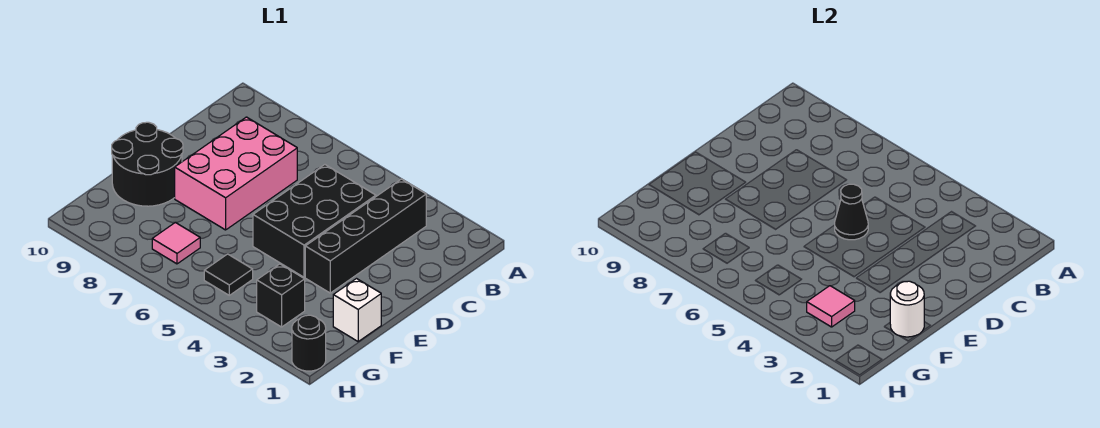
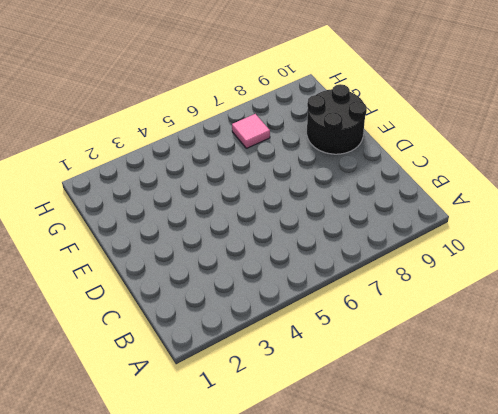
none -> black 1x4 brick [305,179,426,293]
none -> black 2x3 brick [253,165,376,277]
none -> pink 2x3 brick [175,117,297,230]

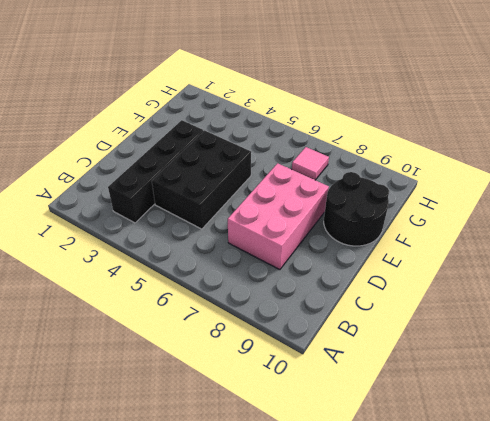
none -> white 1x1 brick [333,279,381,341]
none -> black 1x1 brick [257,264,305,327]
none -> black 1x1 tile [204,254,253,295]

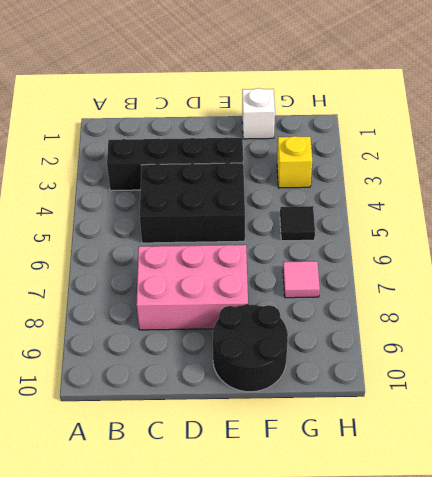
yellow 1x1 brick [277,136,312,188] -> black 1x1 brick [257,264,305,327]
none -> black 1x1 round brick [292,315,326,371]
none -> black 1x1 cone [835,184,868,240]
none -> white 1x1 round brick [890,281,924,337]

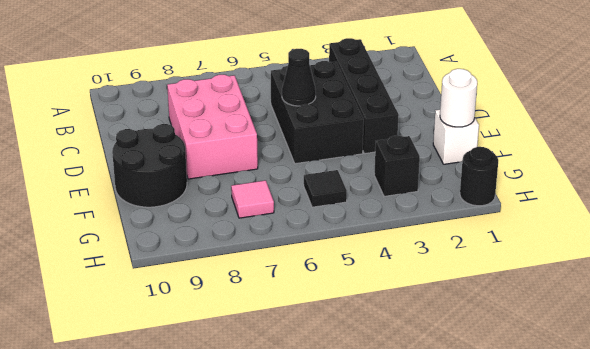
none -> pink 1x1 tile [807,286,855,327]

